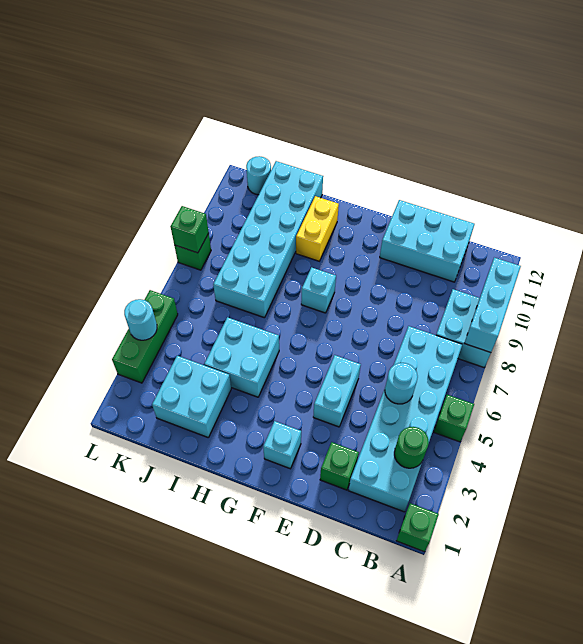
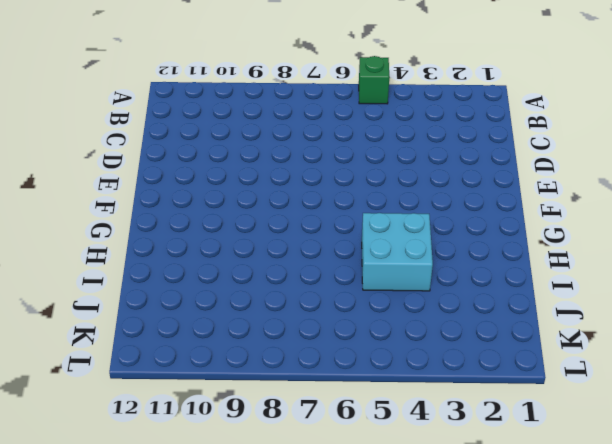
none -> green 1x1 brick [397,503,439,552]
none -> cyan 2x2 brick [436,289,491,367]
none -> cyan 2x6 brick [348,326,462,512]

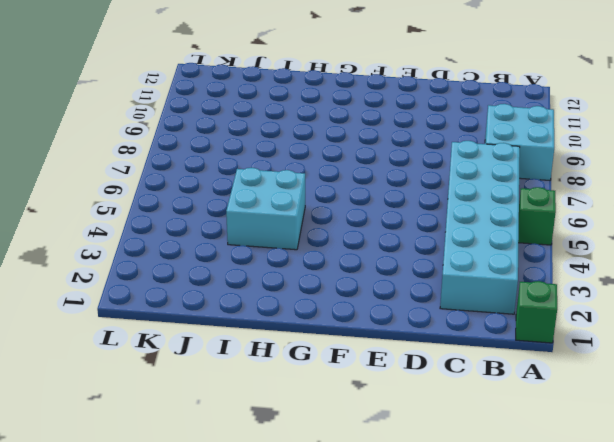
none -> cyan 2x3 brick [380,200,475,282]
none -> green 1x1 brick [320,442,359,490]
none -> cyan 1x2 brick [313,355,361,427]

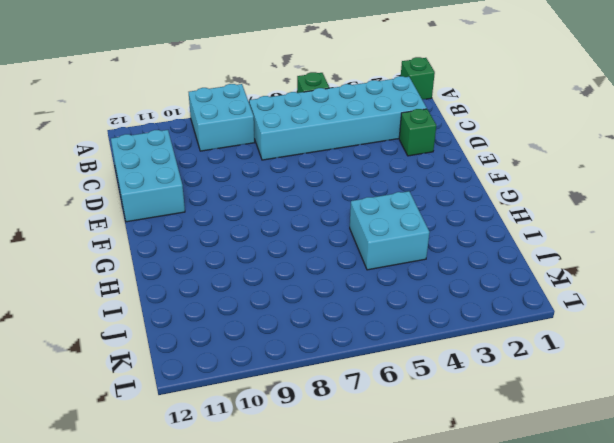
none -> cyan 1x2 brick [313,355,361,427]
none -> cyan 1x1 brick [263,421,301,469]
none -> cyan 1x1 brick [301,267,336,313]

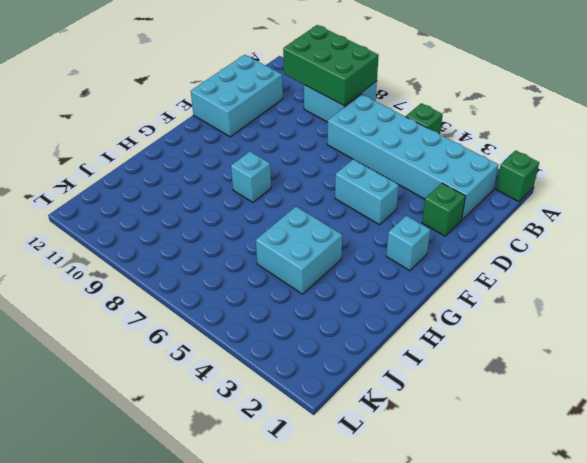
green 2x3 brick [283,25,379,106] -> cyan 1x3 brick [464,258,521,353]
none -> yellow 1x2 brick [296,196,339,261]
none -> cyan 2x2 brick [152,356,231,437]
none -> cyan 2x6 brick [213,161,323,318]

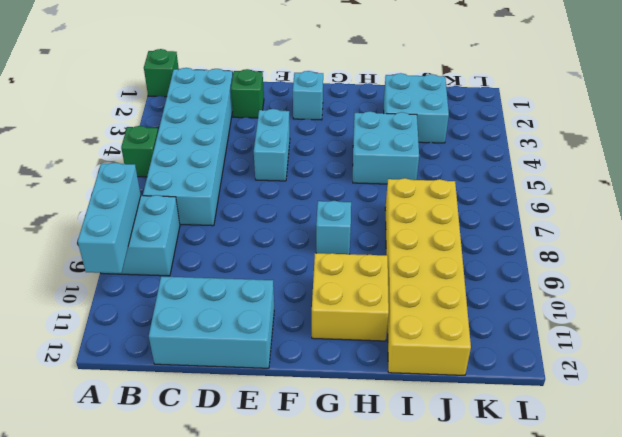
yellow 2x2 brick [312,253,389,341] -> yellow 1x2 brick [296,196,339,261]
yellow 2x6 brick [385,178,471,375] -> cyan 2x6 brick [213,161,323,318]
none -> cyan 1x1 round brick [246,156,271,195]
none -> green 1x3 brick [112,290,178,383]
none -> green 1x1 brick [174,233,211,270]

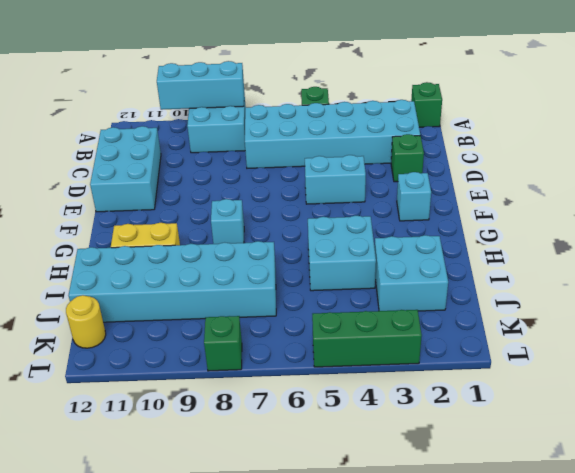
yellow 1x1 round brick [66,295,106,348] -> cyan 1x1 round brick [246,156,271,195]
none -> green 1x1 round brick [394,427,429,468]
none -> cyan 1x1 round brick [385,363,418,404]
none -> cyan 1x1 round brick [124,299,157,340]

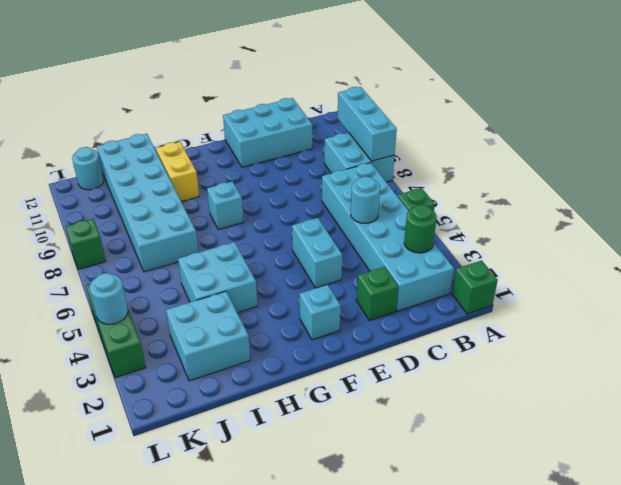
none -> green 1x1 brick [170,206,209,253]

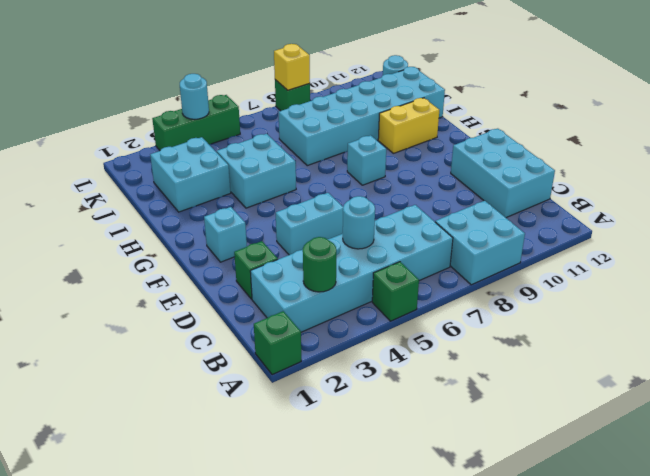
yellow 1x1 brick [274,44,310,90] -> green 1x1 brick [170,206,209,253]
none -> cyan 1x3 brick [464,258,521,353]

